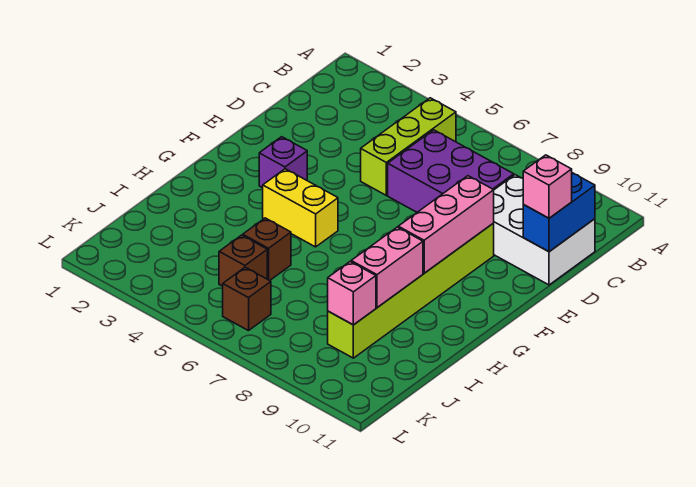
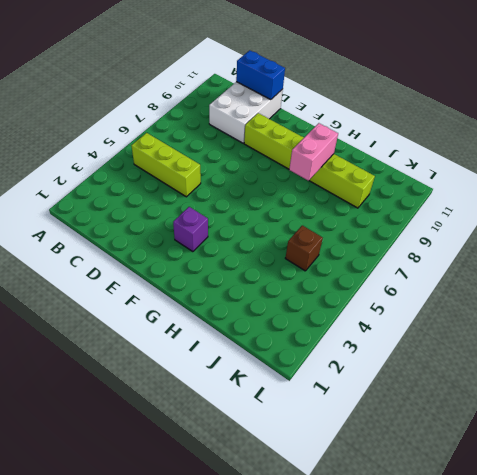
pink 1x2 brick [289,123,338,181] -> pink 1x2 brick turned to [351,227,423,308]
none -> purple 2x3 brick [388,130,514,212]
none -> yellow 1x2 brick [263,169,338,247]
none -> brown 1x1 brick [243,218,291,281]

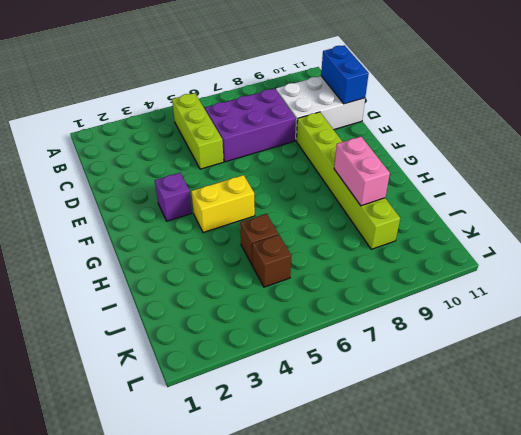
none -> brown 1x1 brick [223,267,271,331]
none -> pink 1x3 brick [398,176,494,273]
none -> pink 1x1 brick [328,262,376,325]

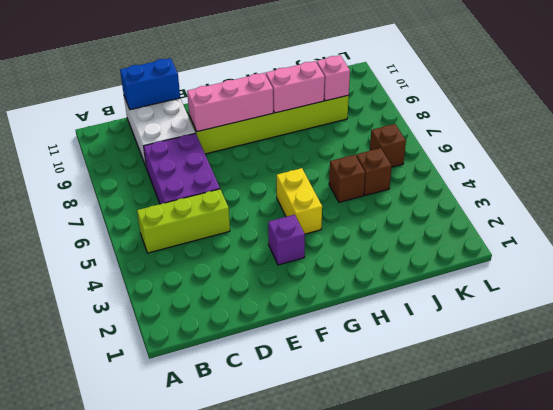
none -> pink 1x1 brick [523,155,572,218]

